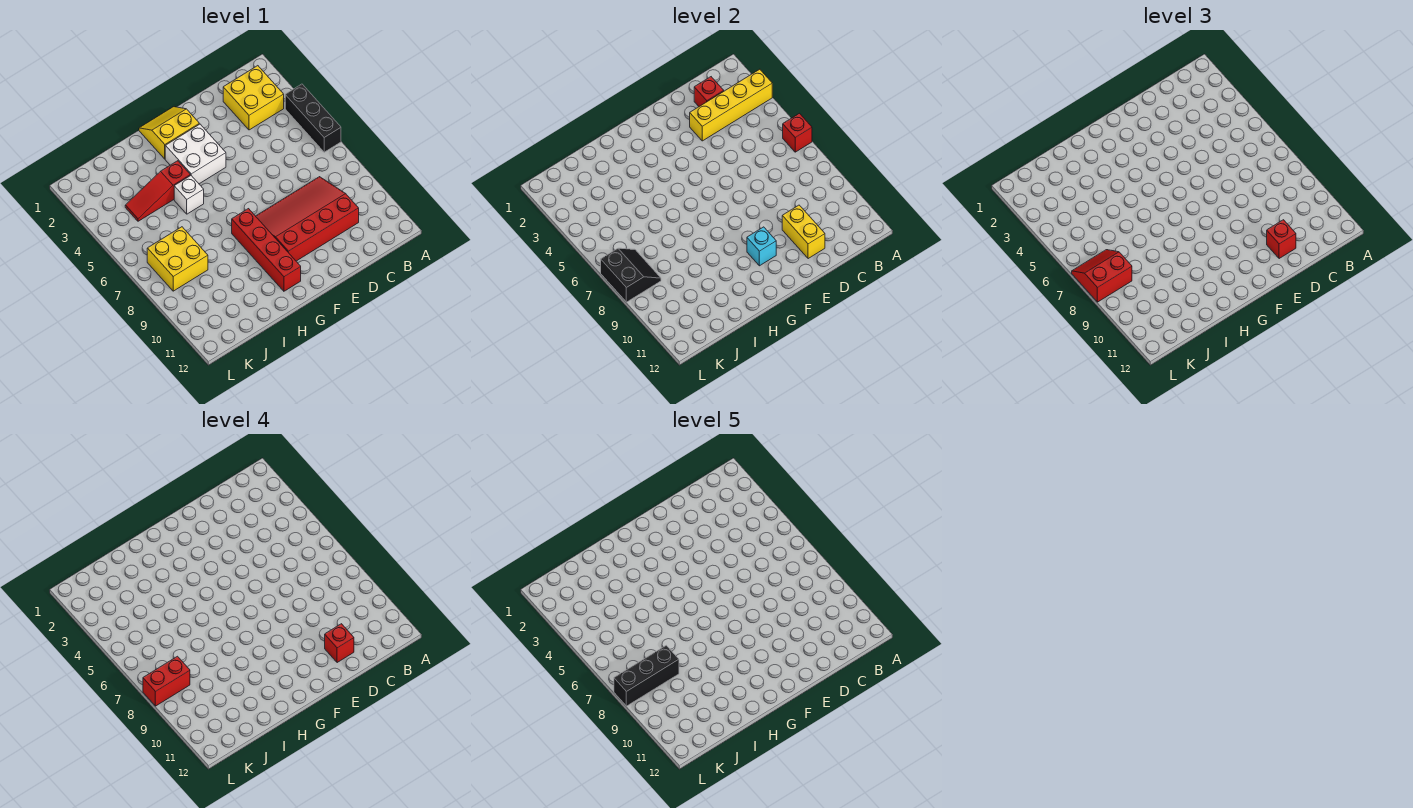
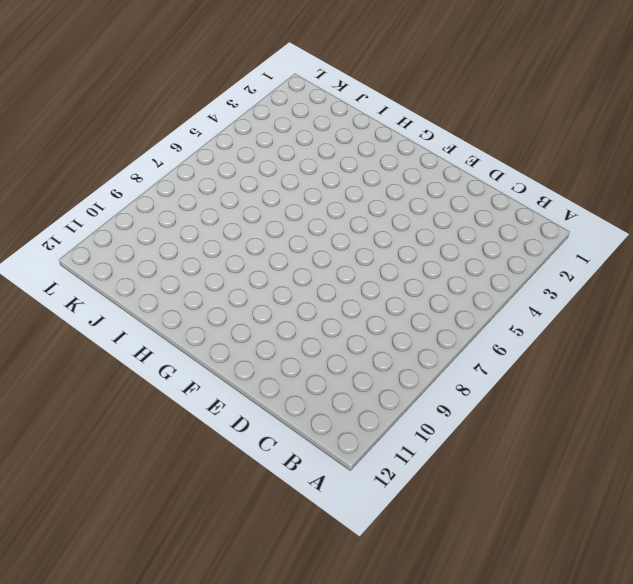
none -> black 1x3 brick [285,84,341,152]
none -> yellow 2x2 brick [223,66,284,130]
none -> red 3x4 slope [256,177,359,261]

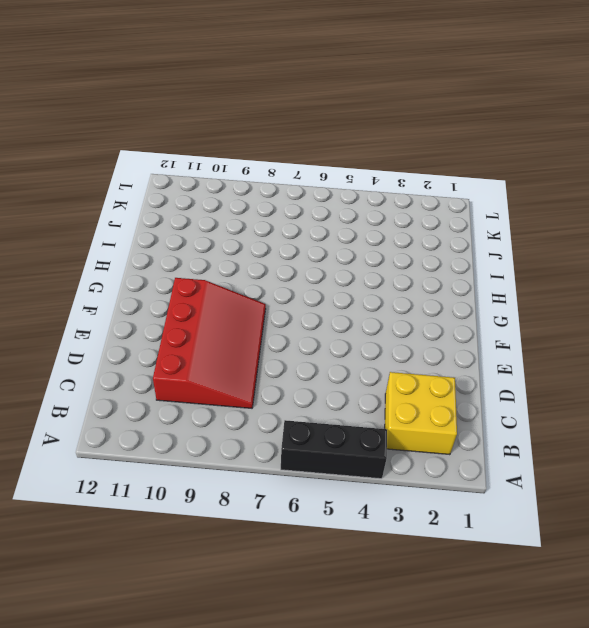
none -> yellow 2x2 slope [139,107,199,159]
none -> white 2x2 brick [165,124,226,184]
none -> red 1x4 brick [232,209,301,291]

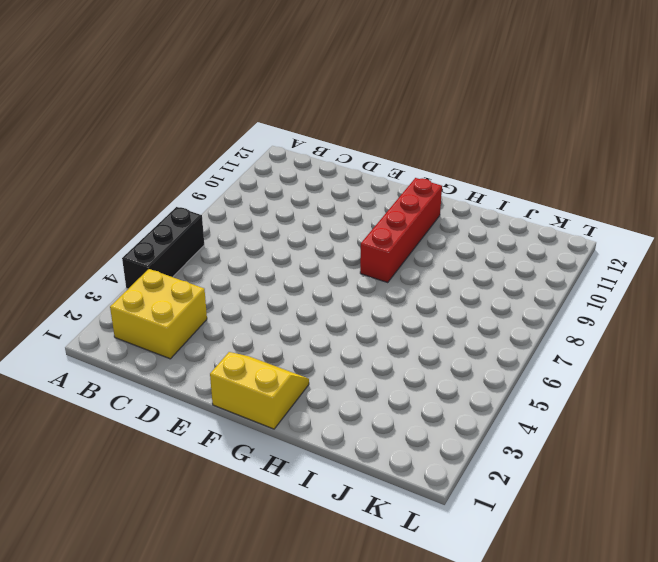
yellow 2x2 slope [210,352,309,429] -> yellow 2x2 slope turned to [139,107,199,159]
none -> red 3x4 slope [256,177,359,261]
none -> white 2x2 brick [165,124,226,184]
none -> red 1x3 slope [125,161,190,221]

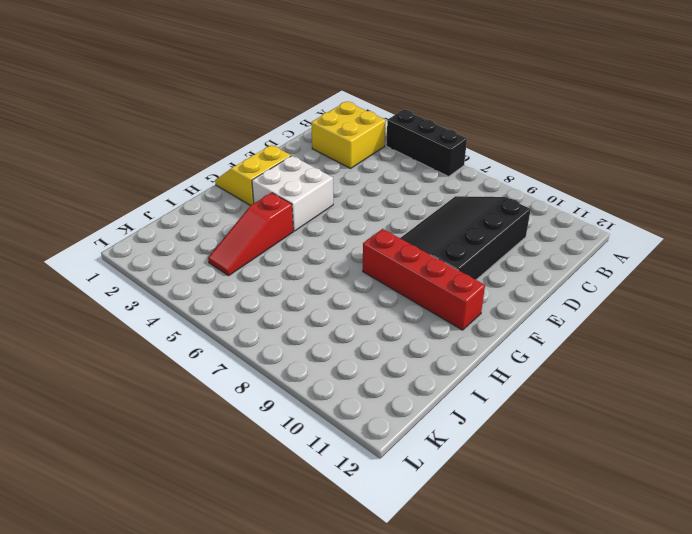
black 3x4 slope [400,196,531,280] -> red 3x4 slope [256,177,359,261]
none -> white 1x1 brick [174,175,204,214]
none -> yellow 2x2 brick [147,227,208,291]
none -> yellow 1x4 brick [690,69,772,141]

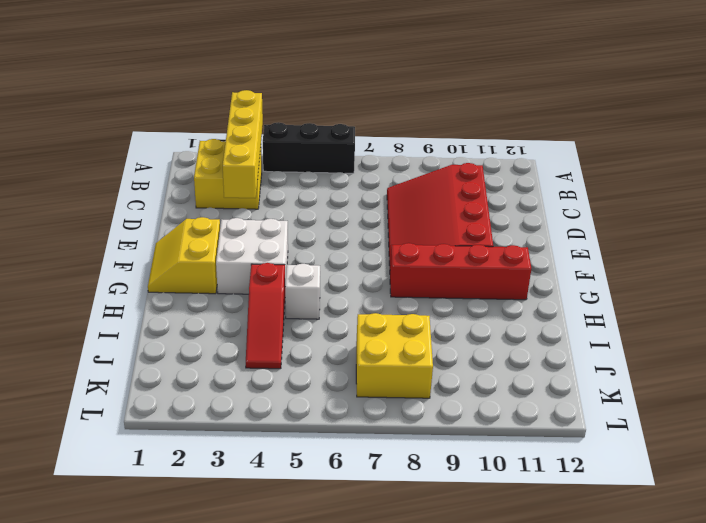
none -> red 1x1 brick [783,113,812,152]
none -> red 1x1 brick [694,77,724,106]
none -> yellow 1x2 brick [782,205,825,259]

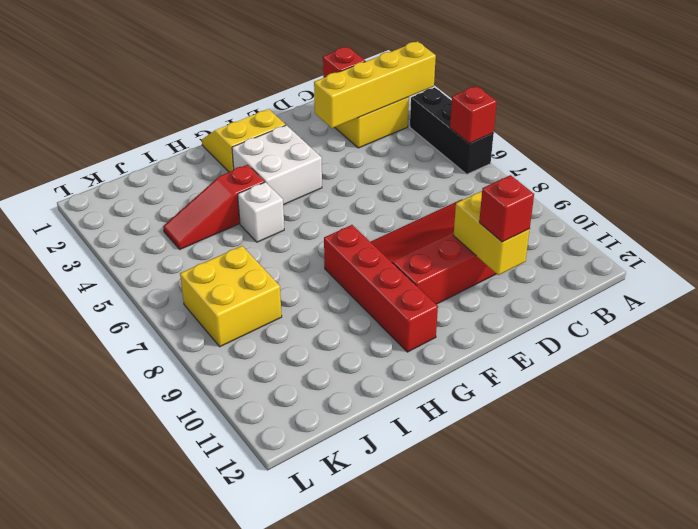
none -> cyan 1x1 brick [747,227,776,266]
none -> black 2x2 slope [601,248,661,302]
none -> red 2x2 slope [1072,250,1132,302]

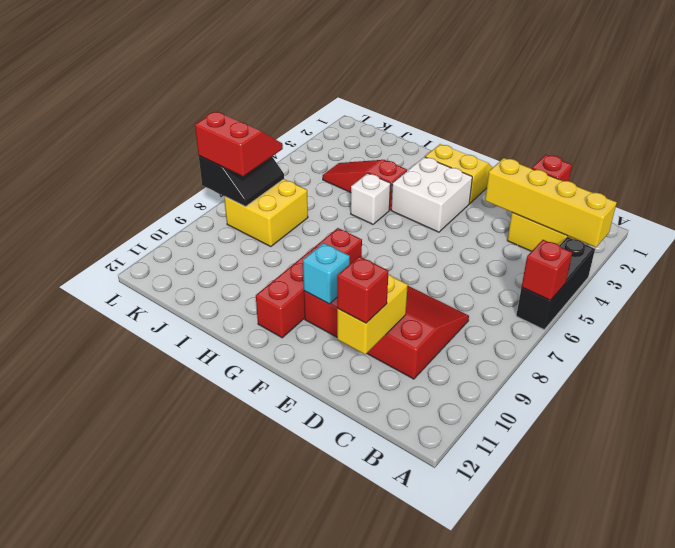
none -> red 1x1 brick [325,624,354,663]
none -> red 1x2 brick [143,656,190,706]
none -> black 1x3 brick [614,646,679,706]

